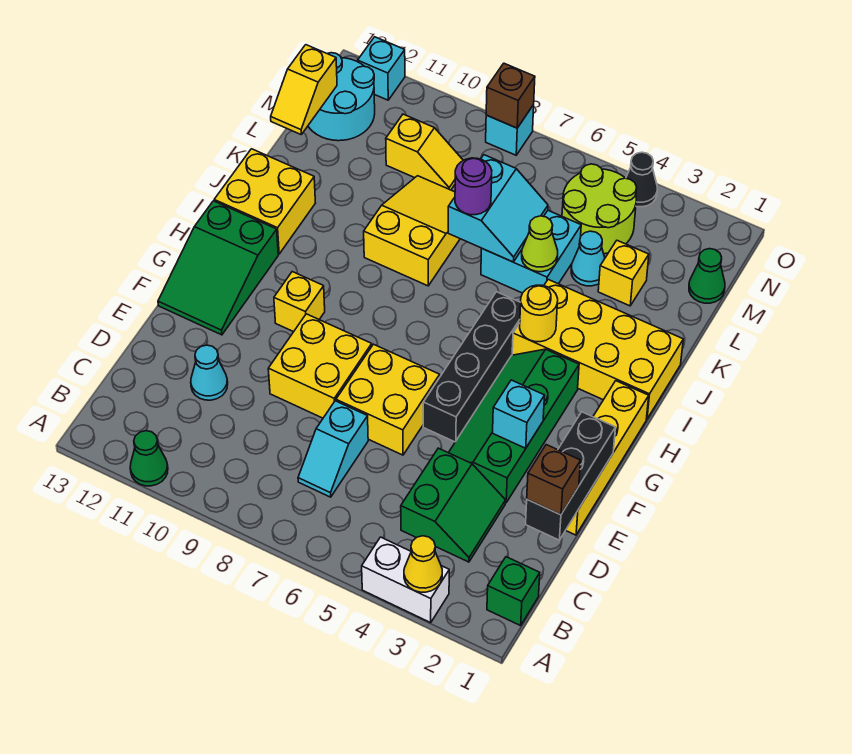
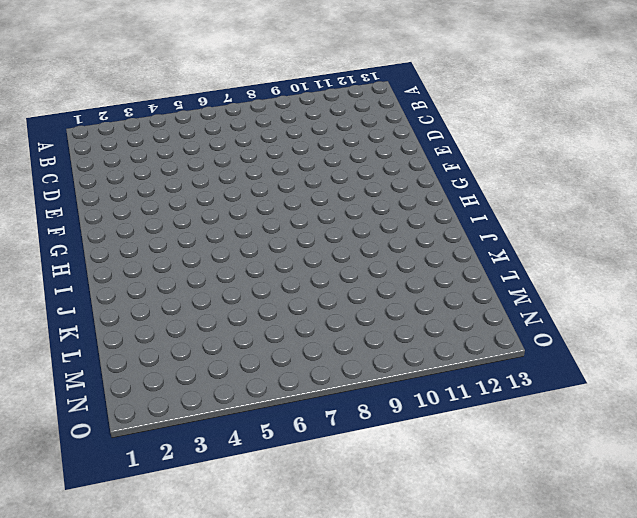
none -> white 1x2 brick [362,537,449,623]
none -> green 1x1 cone [130,431,168,486]
none -> green 1x1 brick [487,557,540,626]
none -> green 2x2 slope [401,448,506,562]

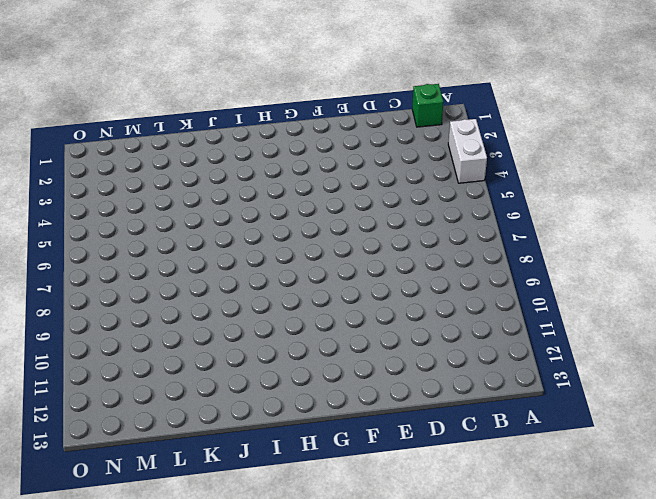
none -> green 1x1 cone [130,431,168,486]
none -> green 2x2 slope [401,448,506,562]
none -> cyan 1x2 slope [298,401,368,497]
none -> cyan 1x1 cone [191,345,228,400]

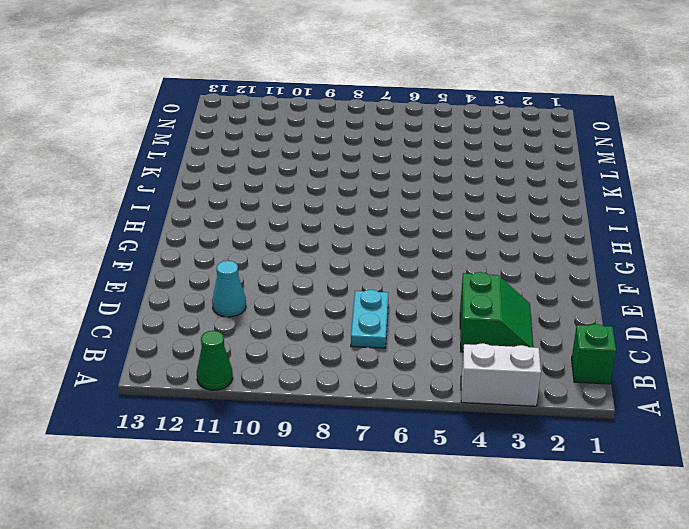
cyan 1x2 plate [351,290,388,348] -> cyan 1x2 slope [298,401,368,497]
none -> yellow 1x4 brick [566,381,649,535]
none -> green 2x4 slope [449,349,579,503]
none -> yellow 2x2 brick [336,344,440,455]
none -> yellow 2x2 brick [268,314,372,418]

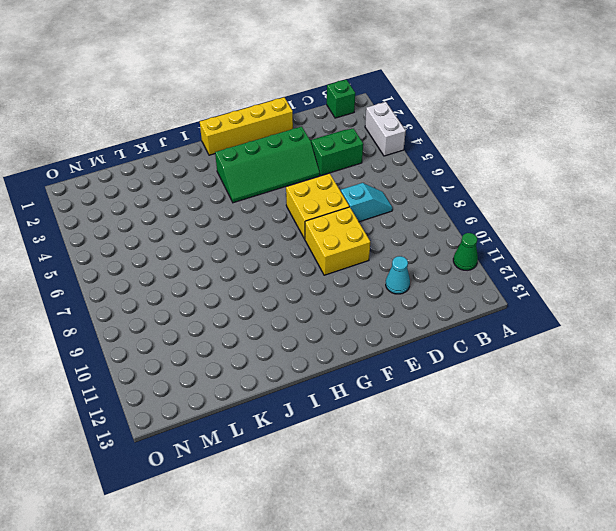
none -> black 1x4 brick [423,292,521,442]
none -> green 2x3 slope [158,201,278,335]
none -> yellow 1x1 brick [274,272,325,332]
none -> yellow 2x4 brick [512,280,683,419]

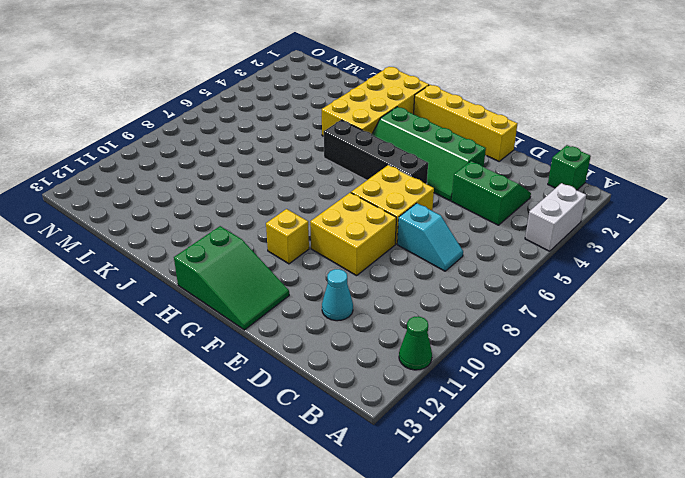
none -> yellow 2x2 brick [214,149,315,254]
none -> yellow 2x3 slope [364,176,460,286]
none -> cyan 2x2 brick [481,211,581,293]
none -> yellow 1x1 brick [598,241,649,306]

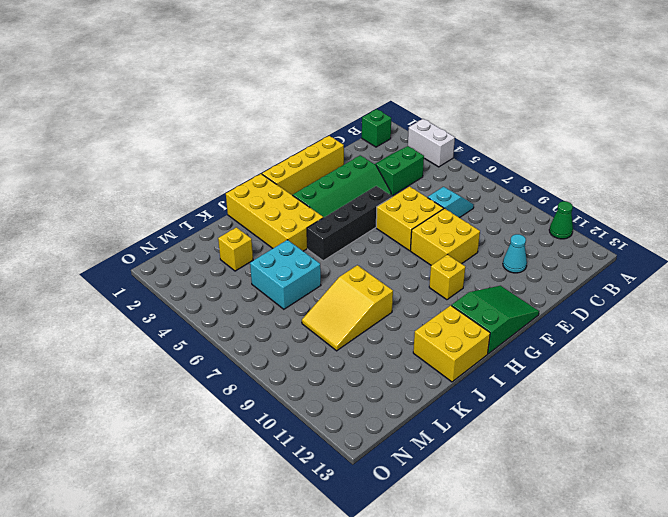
none -> cyan 1x1 cone [571,231,605,286]
none -> green 1x1 cone [689,249,725,303]
none -> lime 2x2 round brick [562,164,637,254]
none -> yellow 1x2 slope [386,114,463,190]

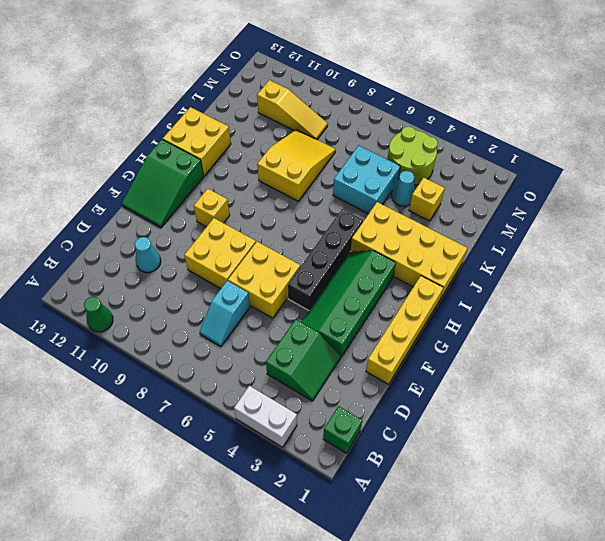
yellow 1x3 slope [257,80,328,139] -> yellow 1x2 slope [386,114,463,190]
none -> green 1x1 cone [689,249,725,303]
none -> cyan 2x2 round brick [308,53,375,141]
none -> black 1x1 cone [626,152,657,207]
none -> cyan 1x1 brick [486,105,534,155]

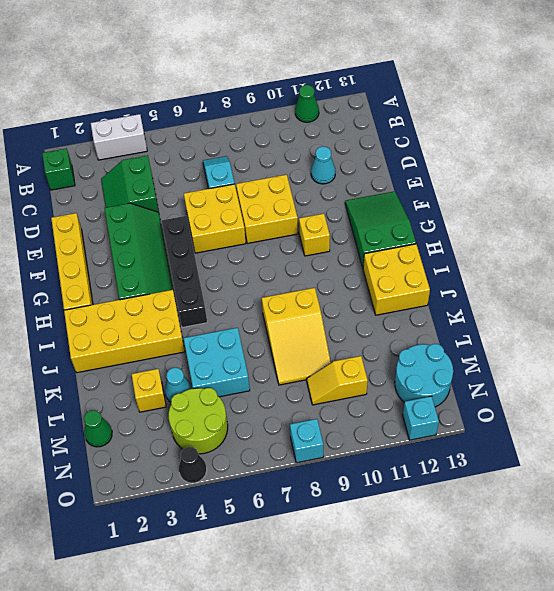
none -> yellow 1x1 cone [404,536,442,592]
none -> black 1x3 brick [526,412,615,540]
none -> cyan 1x1 brick [493,380,545,448]
none -> yellow 1x1 round brick [520,285,558,342]

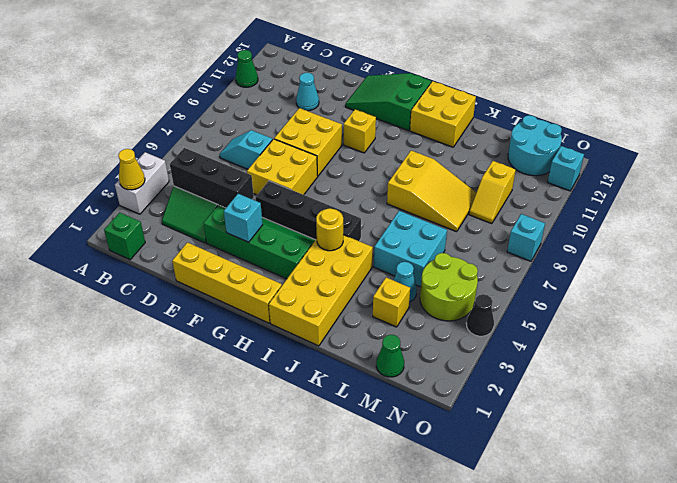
black 1x3 brick [170,148,254,208] -> black 1x3 brick moved to [526,412,615,540]
none -> lime 1x1 cone [522,216,558,272]
none -> cyan 2x2 slope [448,155,548,262]
none -> yellow 1x2 slope [271,45,337,134]
none -> brown 1x1 brick [486,63,535,128]

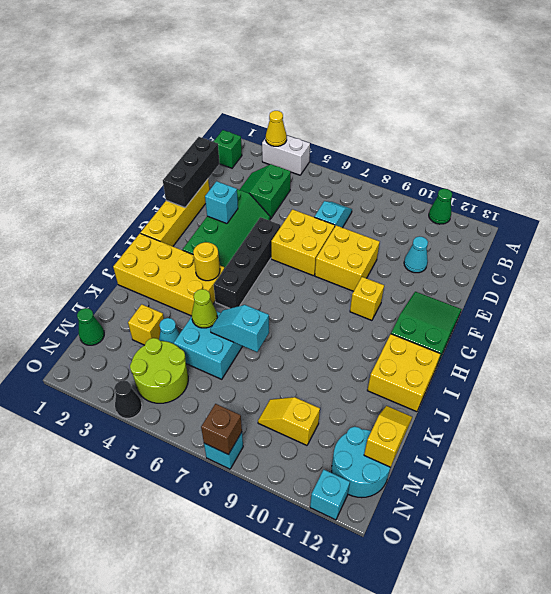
cyan 1x2 slope [210,305,269,352] -> cyan 2x2 slope [448,155,548,262]
none -> yellow 2x3 slope [364,176,460,286]
none -> brown 1x1 brick [527,445,581,515]
none -> purple 1x1 round brick [455,158,492,215]

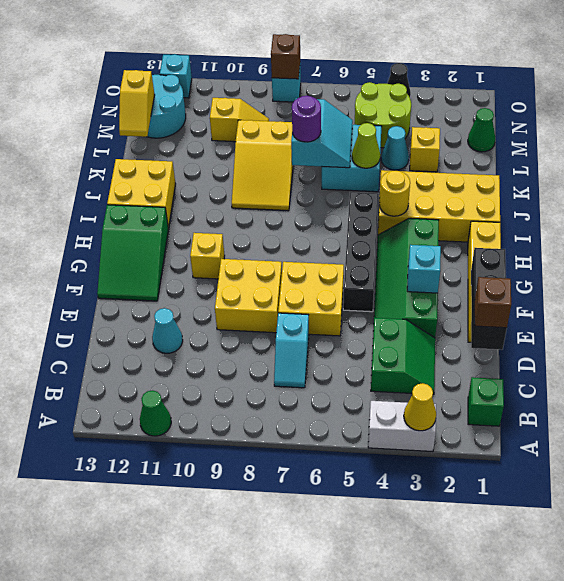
yellow 2x3 slope [232,120,293,211] -> yellow 2x3 slope turned to [364,176,460,286]

